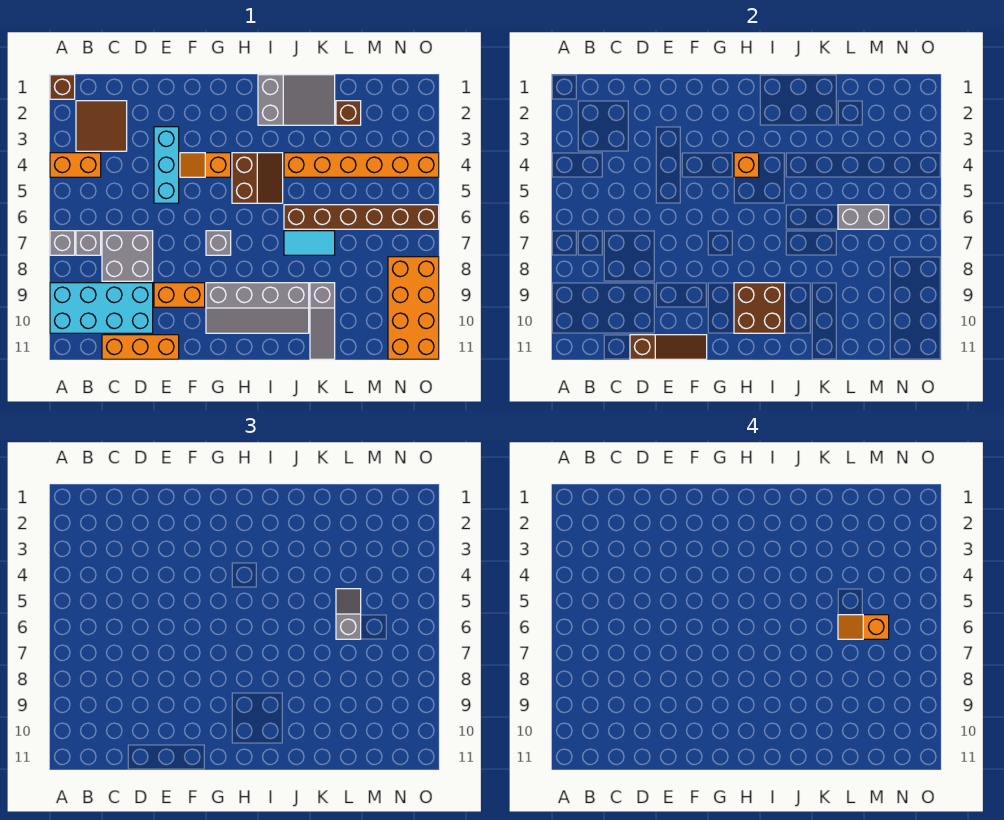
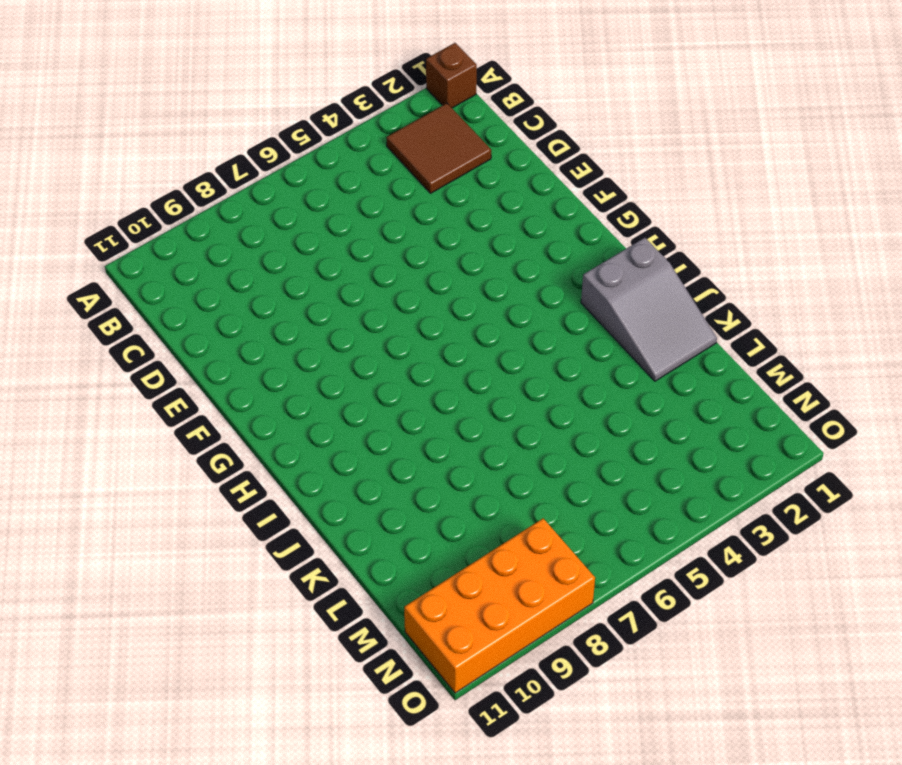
none -> orange 1x2 brick [50,153,101,177]
none -> grey 1x1 brick [50,231,75,255]
none -> cyan 2x4 brick [50,283,153,333]

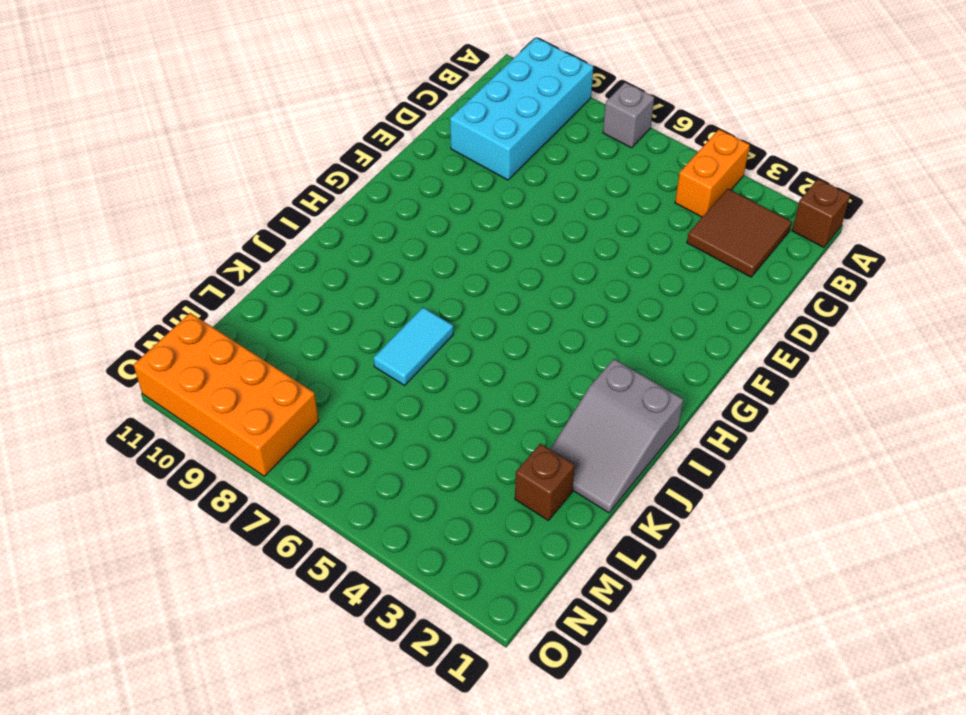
none -> grey 1x1 brick [76,231,101,255]
none -> grey 2x2 brick [102,231,153,281]
none -> orange 1x3 brick [102,335,179,359]

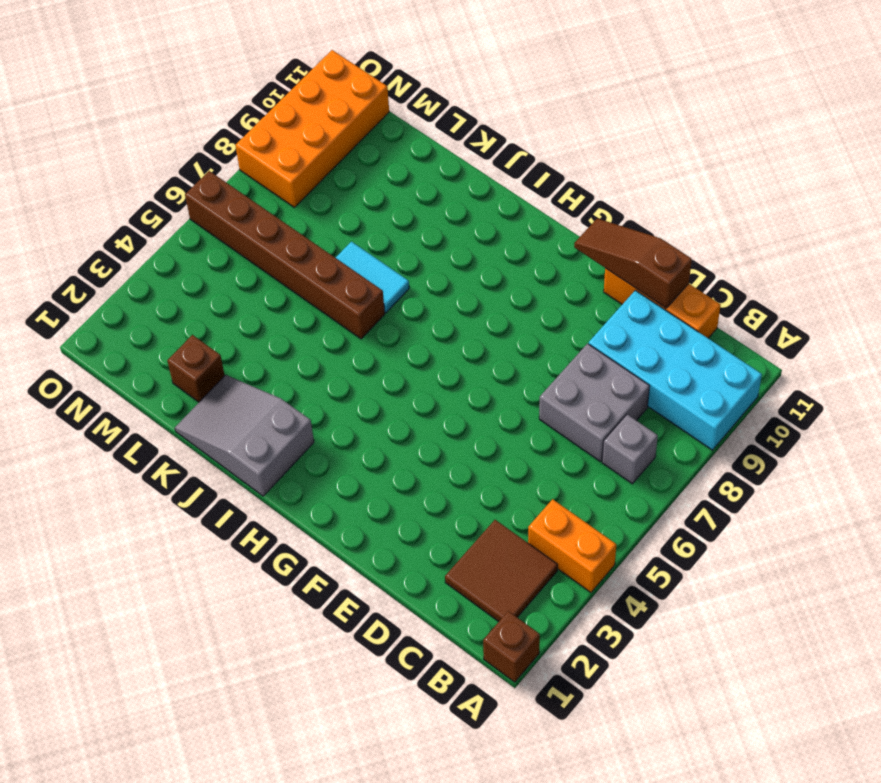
none -> grey 1x1 brick [50,231,75,255]
none -> cyan 1x3 brick [154,127,179,203]
none -> orange 1x2 brick [154,283,205,307]

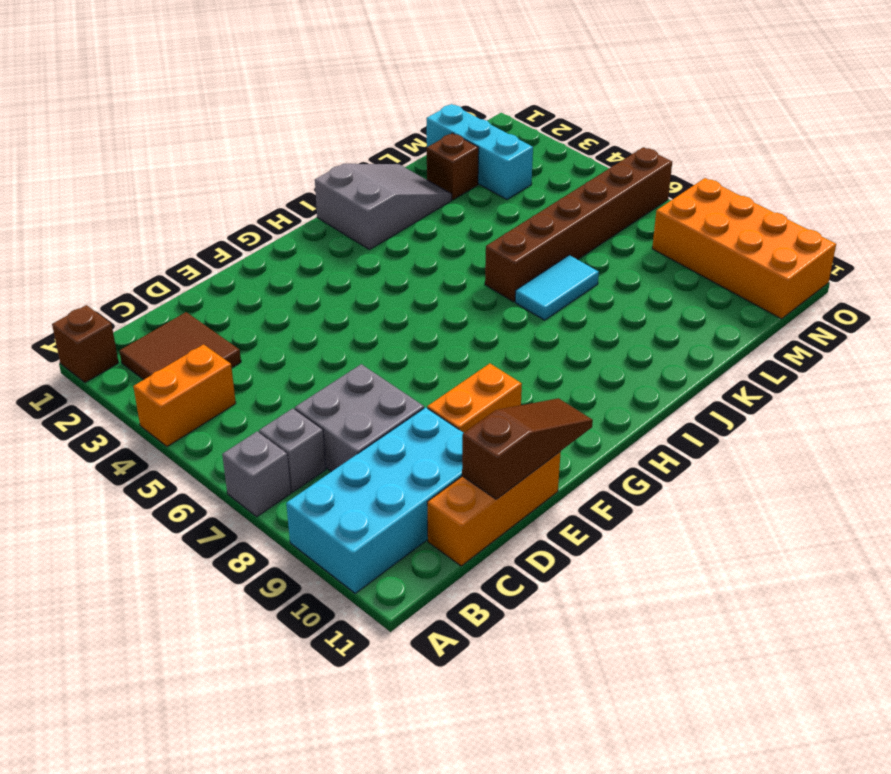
cyan 1x3 brick [427,104,533,199] -> cyan 1x3 brick moved to [154,127,179,203]
none -> orange 1x2 slope [180,153,231,177]
none -> grey 1x1 brick [206,231,231,255]
none -> grey 2x4 slope [206,283,309,333]

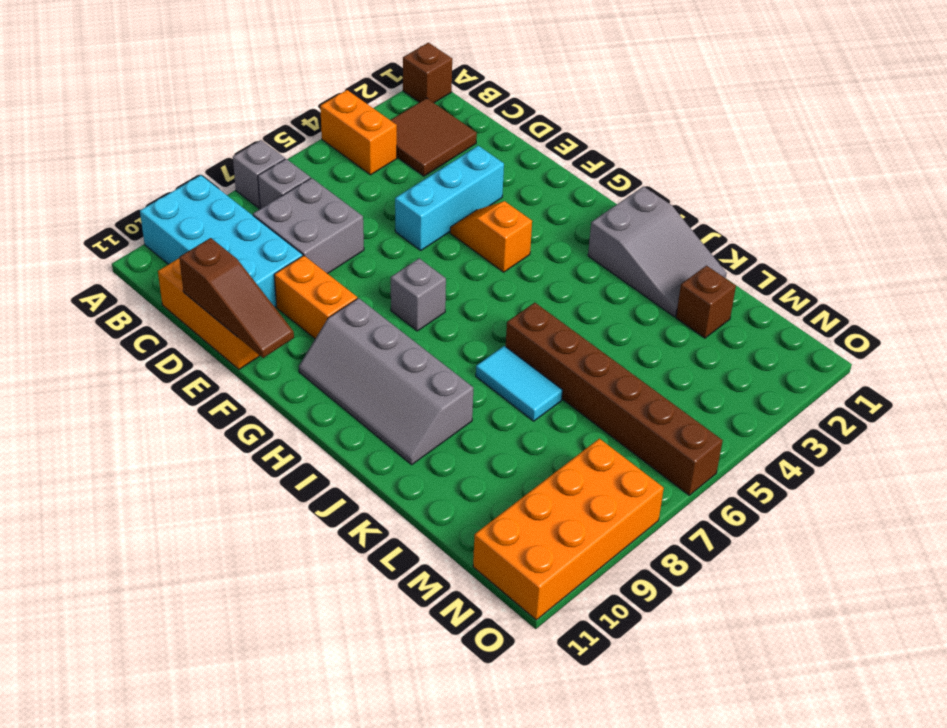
none -> brown 2x2 slope [232,153,283,203]
none -> orange 1x6 brick [284,153,439,177]
none -> grey 1x3 slope [310,283,335,359]

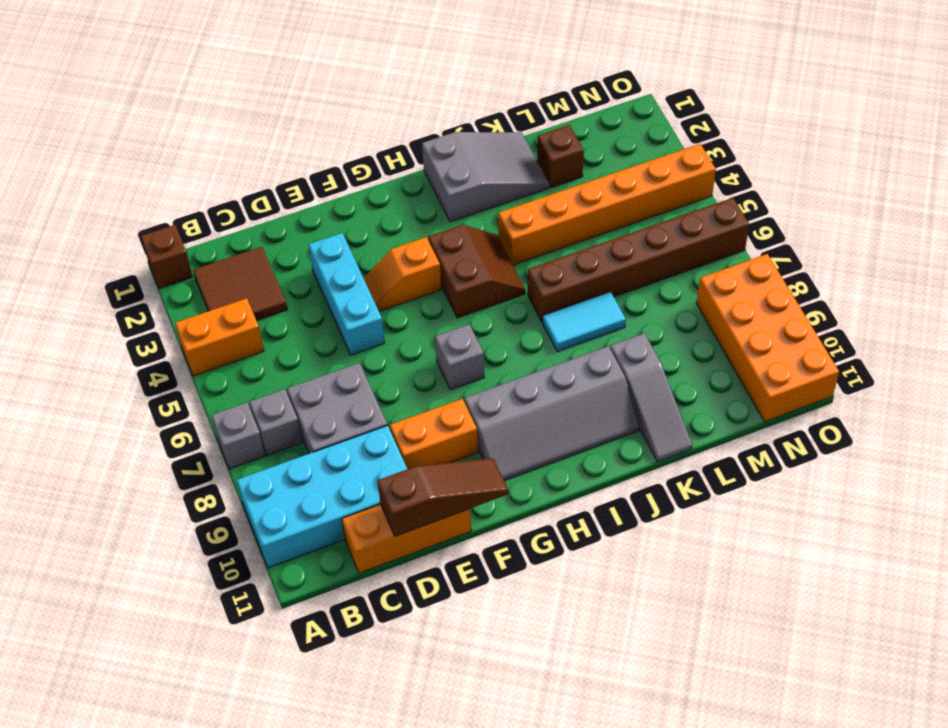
none -> orange 1x1 brick [734,153,759,177]
none -> brown 2x2 brick [734,283,785,333]
none -> grey 1x2 brick [838,205,889,229]

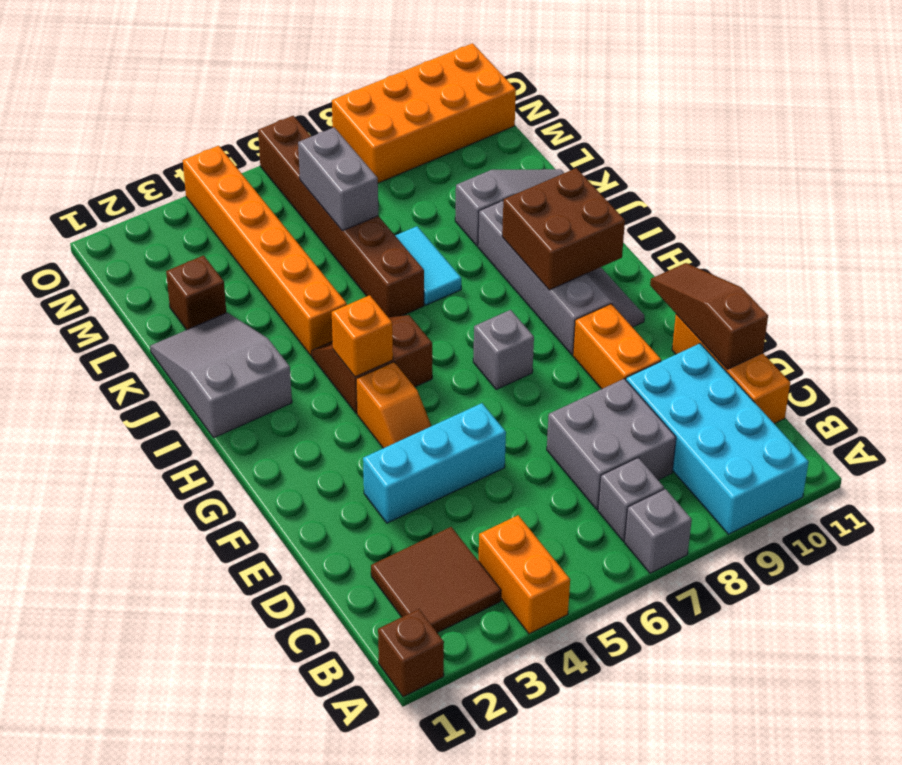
none -> grey 1x2 slope [336,589,361,639]
none -> orange 1x2 slope [838,615,889,639]

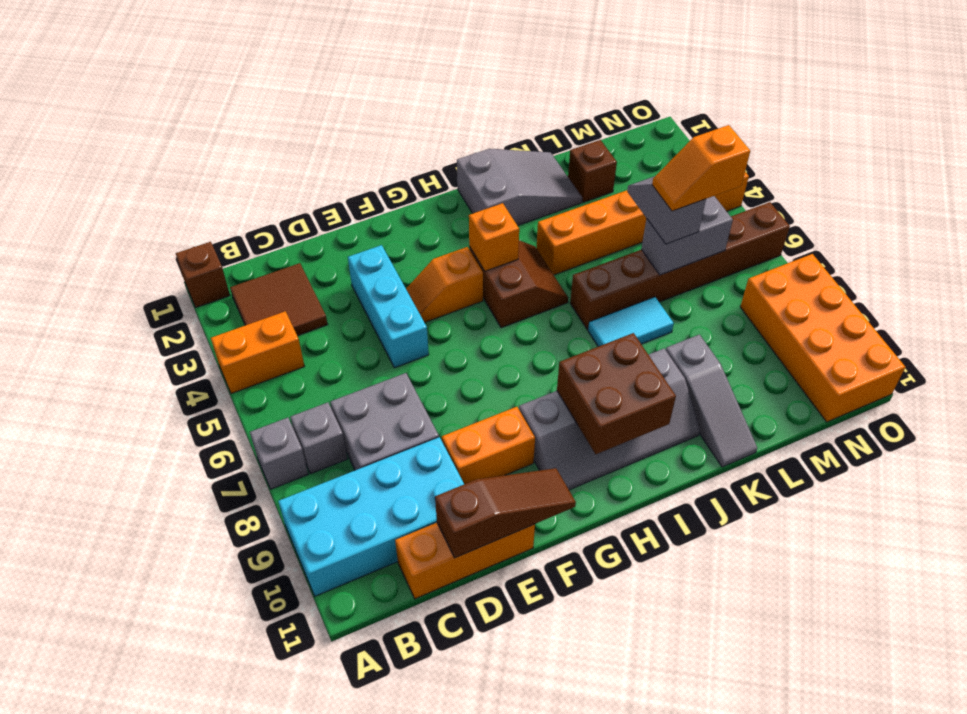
none -> grey 1x1 brick [206,231,231,255]

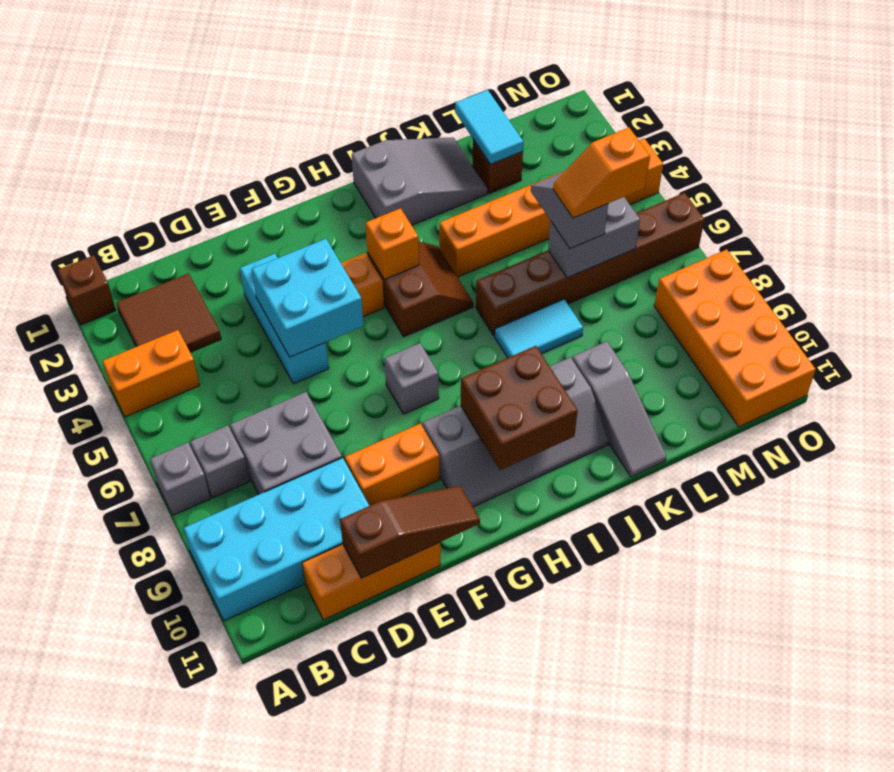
cyan 2x2 brick [252,239,363,357] -> none
cyan 1x2 tile [455,90,524,164] -> none

